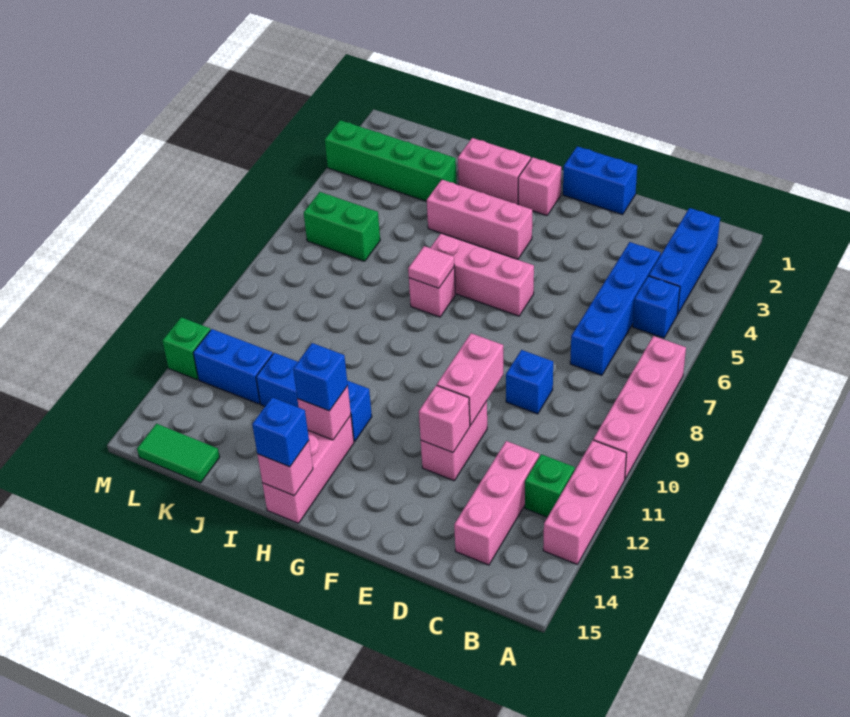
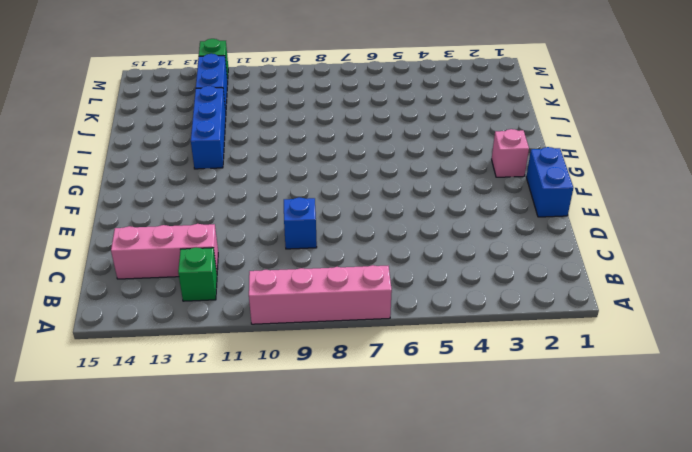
none -> pink 1x3 brick [543,440,626,565]
none -> blue 1x3 brick [649,208,720,314]
none -> blue 1x1 brick [633,276,680,338]

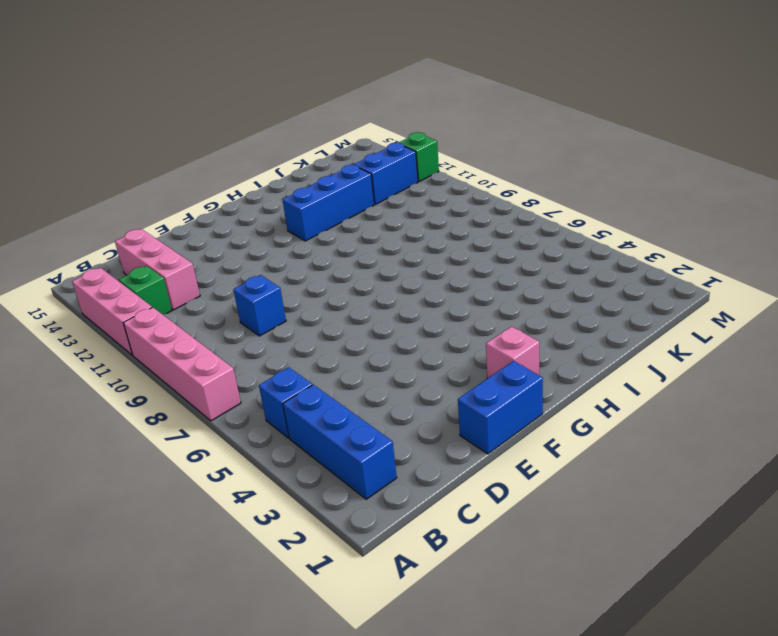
none -> blue 1x4 brick [570,242,661,375]
none -> pink 1x2 brick [421,401,487,480]
none -> pink 1x3 brick [431,233,534,316]

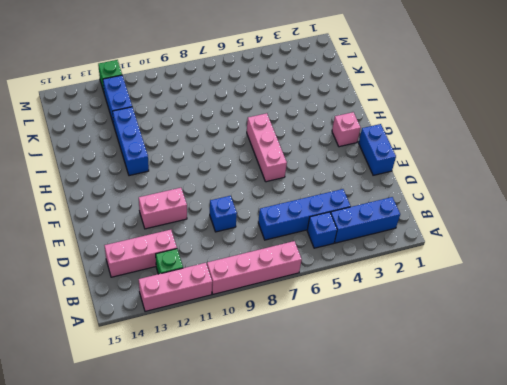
none -> pink 1x3 brick [427,180,532,259]
none -> pink 1x2 brick [458,138,531,205]
none -> pink 1x1 brick [409,268,455,317]

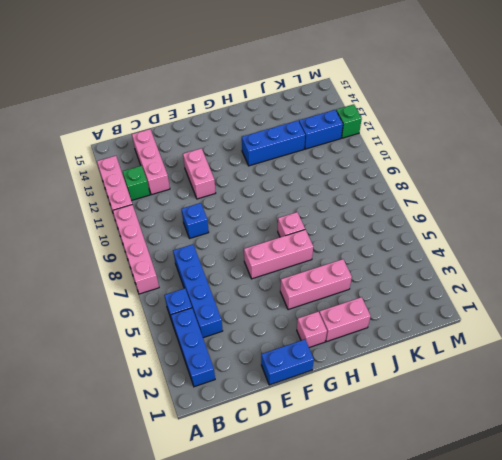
none -> pink 1x3 brick [262,415,354,523]
none -> green 1x4 brick [325,120,456,201]
none -> green 1x2 brick [304,192,380,261]

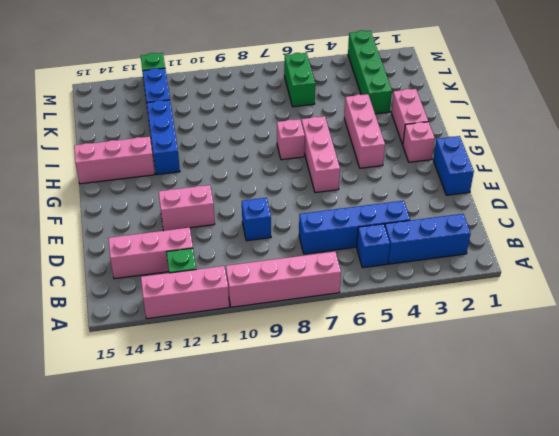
none -> green 1x2 tile [137,424,220,483]
none -> pink 1x2 brick [437,333,503,425]
none -> pink 1x1 brick [419,386,470,453]

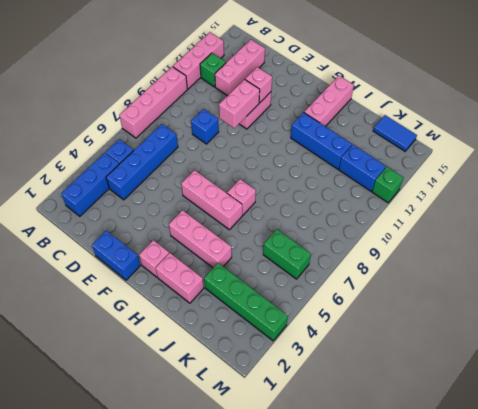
blue 1x2 tile [373,115,417,151] -> green 1x2 tile [137,424,220,483]
none -> pink 1x1 tile [408,246,454,288]
none -> pink 1x1 brick [298,386,351,440]
none -> pink 1x1 brick [257,441,313,496]

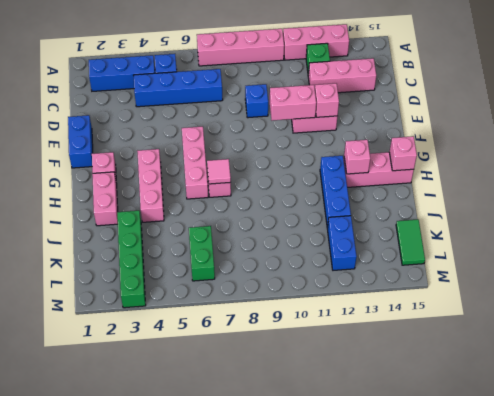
none -> green 1x1 brick [162,317,210,380]
none -> blue 1x1 brick [293,343,348,411]
none -> blue 1x1 brick [252,397,309,467]

